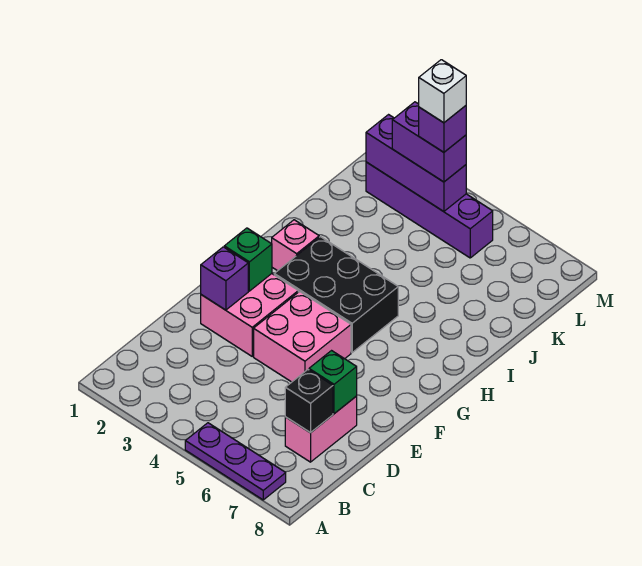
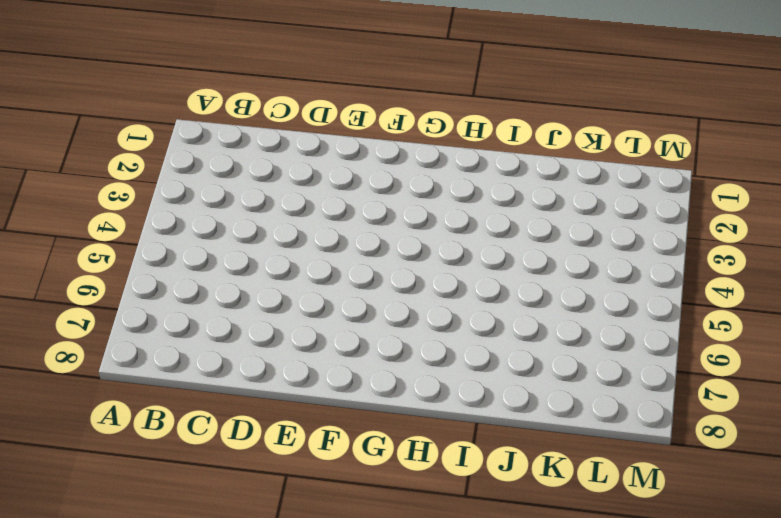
none -> purple 1x3 plate [185,423,286,500]
none -> pink 1x2 brick [285,396,357,462]
none -> pink 2x2 brick [201,274,298,356]

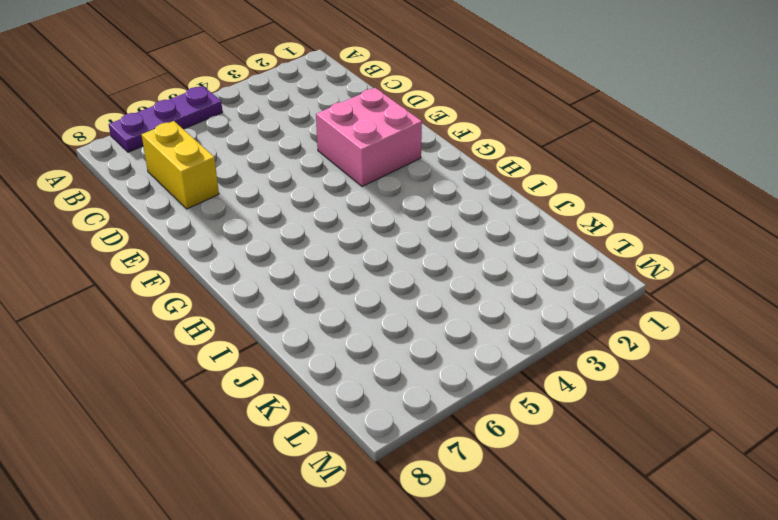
yellow 1x2 brick [141,121,219,209] -> pink 1x2 brick [285,396,357,462]
none -> pink 2x2 brick [254,291,351,382]
none -> black 2x3 brick [274,237,398,352]
none -> pink 1x1 brick [272,220,319,271]

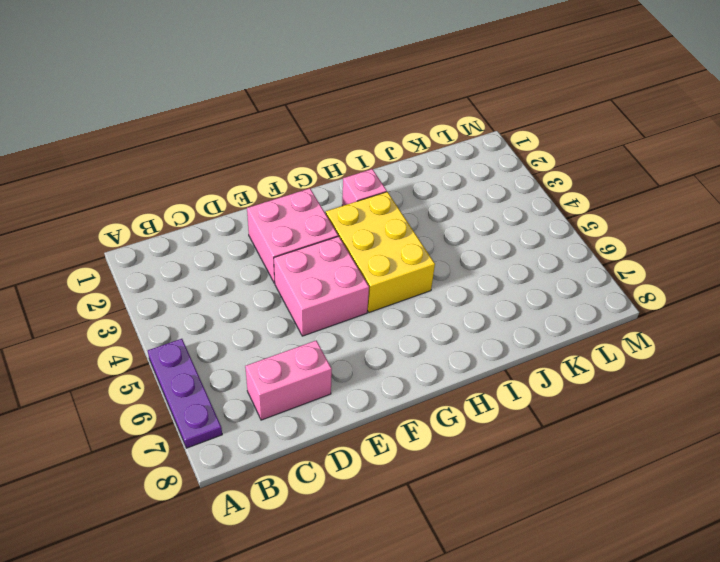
yellow 2x3 brick [326,192,435,312] -> black 2x3 brick [274,237,398,352]
none -> purple 1x4 brick [366,162,493,258]
none -> black 1x1 brick [285,370,333,433]
none -> green 1x1 brick [309,351,357,414]

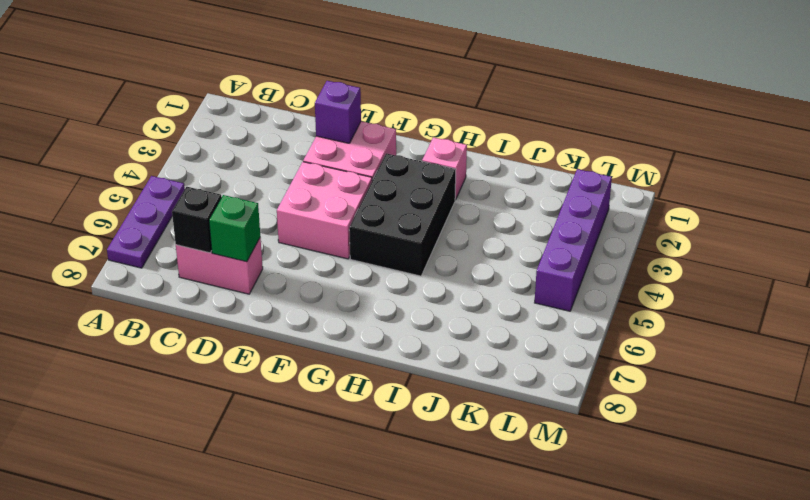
none -> green 1x1 brick [224,228,272,291]
none -> purple 1x3 brick [366,115,466,212]
none -> purple 1x2 brick [392,102,466,182]

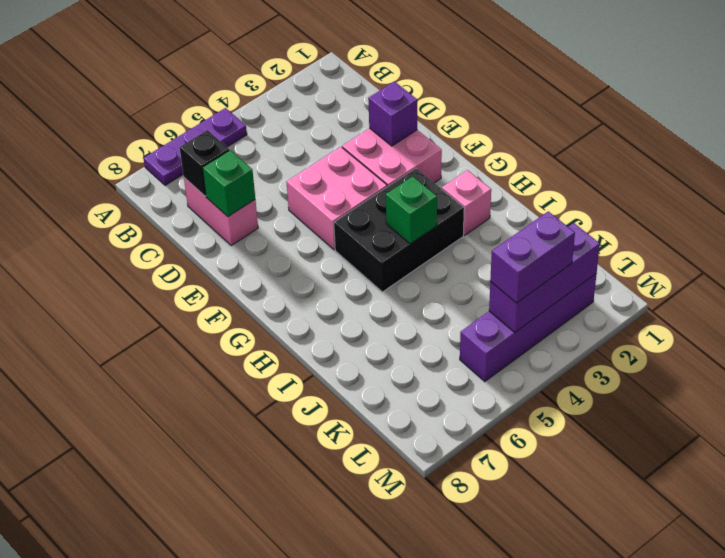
green 1x1 brick [386,177,437,244] -> green 1x1 brick moved to [224,228,272,291]
none -> purple 1x1 brick [419,106,466,152]
none -> white 1x1 brick [419,60,466,123]

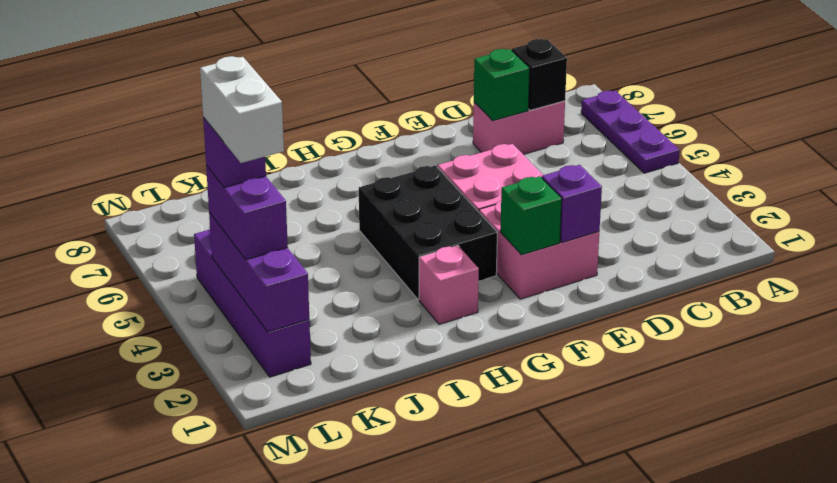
white 1x2 brick [200,56,284,163] -> white 1x1 brick [419,60,466,123]

